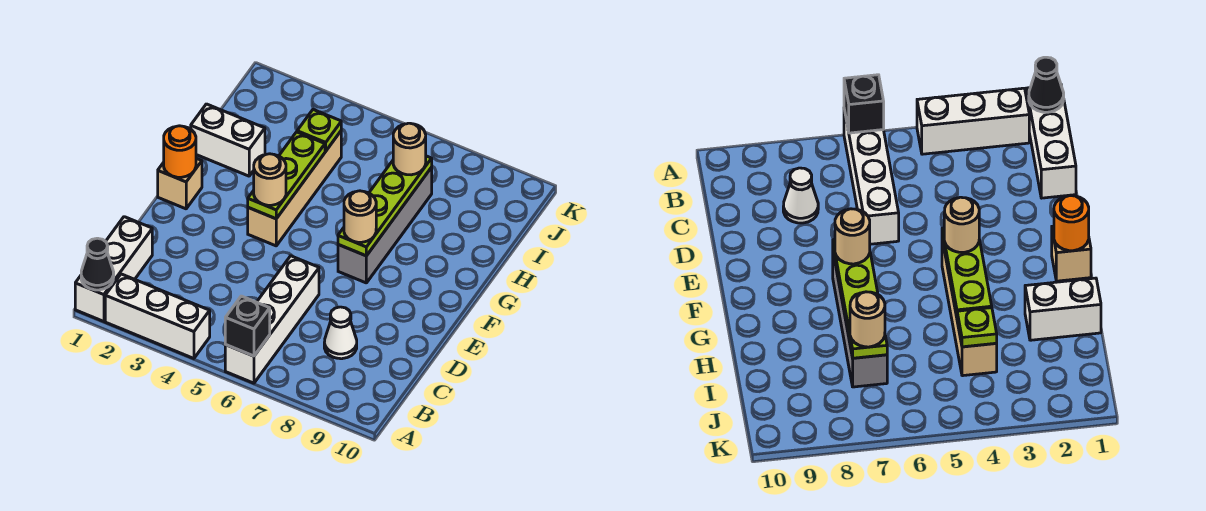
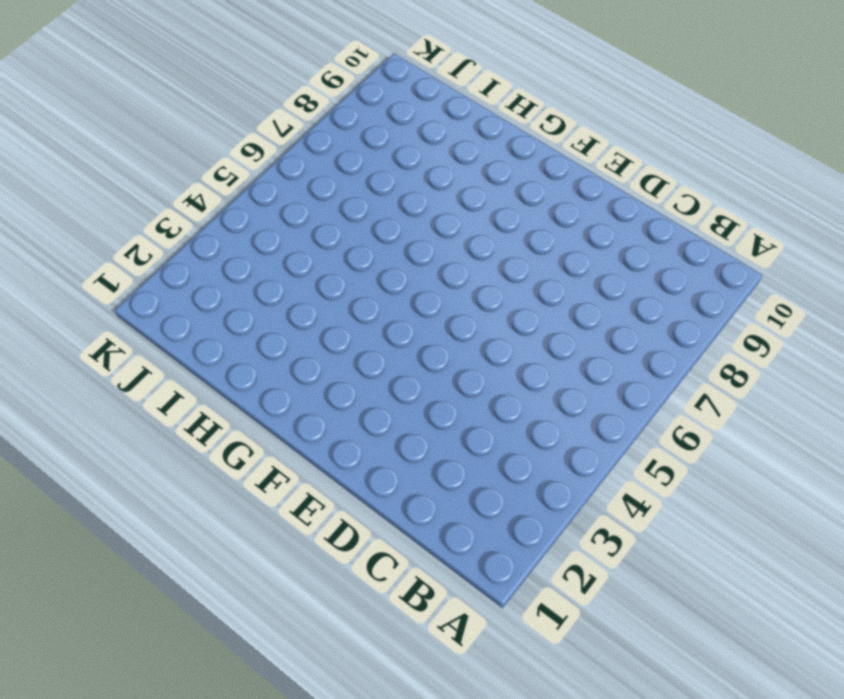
none -> white 1x3 brick [75,217,152,321]
none -> white 1x3 brick [105,274,210,358]
none -> white 1x4 brick [225,256,319,383]

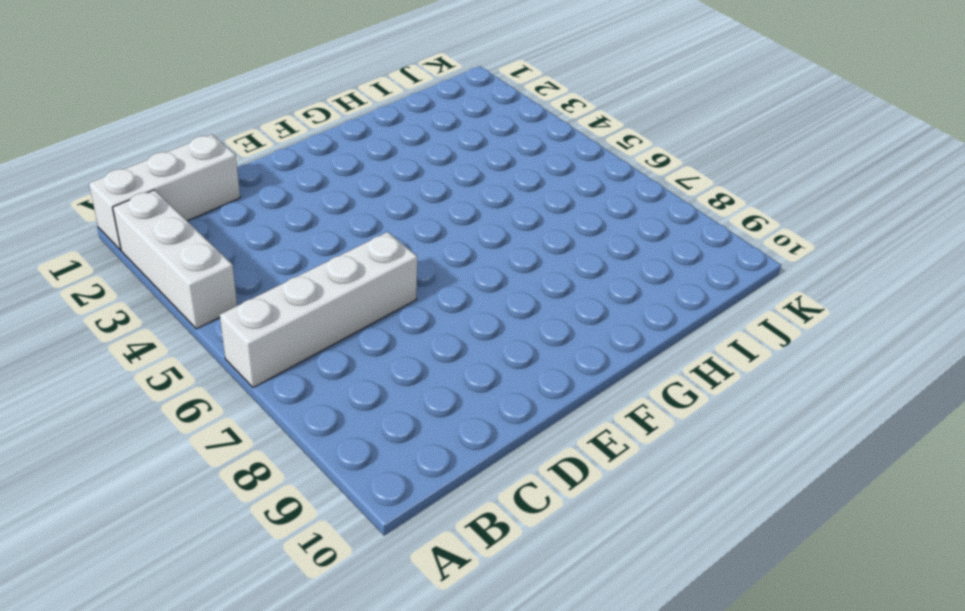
none -> white 1x1 cone [324,307,357,359]
none -> tan 1x1 brick [158,158,202,209]
none -> tan 1x4 brick [248,131,341,246]

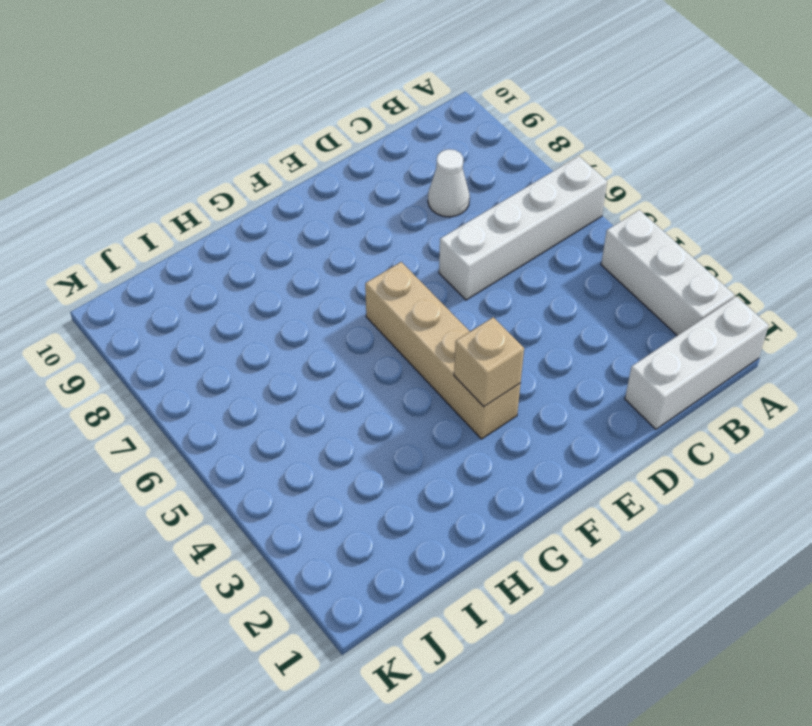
tan 1x4 brick [365,262,520,439] -> tan 1x4 brick turned to [248,131,341,246]
tan 1x1 brick [454,317,524,406] -> tan 1x1 brick moved to [158,158,202,209]
none -> grey 1x4 brick [338,168,432,283]
none -> white 1x2 brick [191,104,265,176]
none -> black 1x1 cone [81,238,114,290]

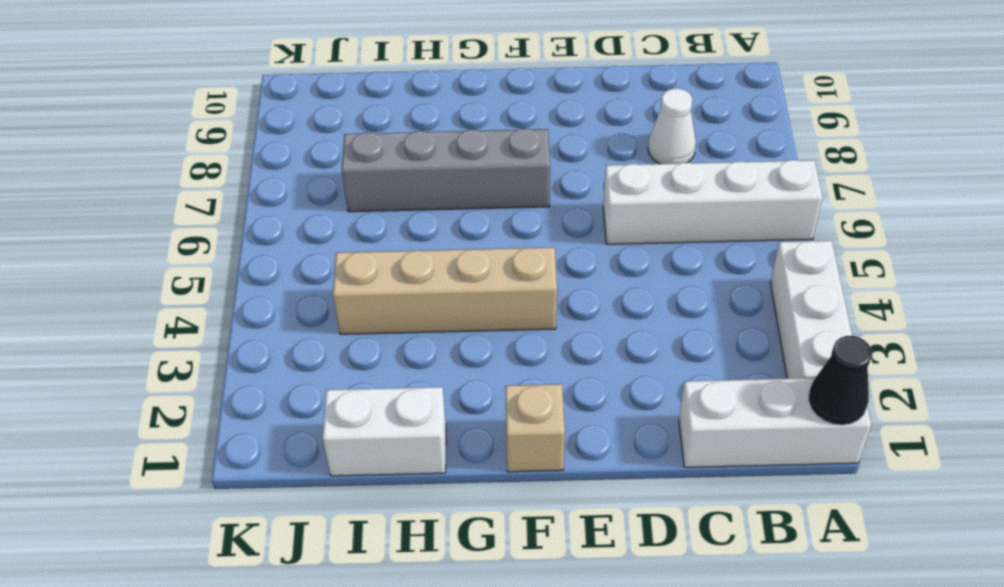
white 1x2 brick [323,387,446,476] -> white 1x2 brick turned to [191,104,265,176]
none -> black 1x1 brick [225,296,270,356]
none -> orange 1x1 round brick [164,126,196,177]
none -> lime 1x3 plate [248,132,325,219]

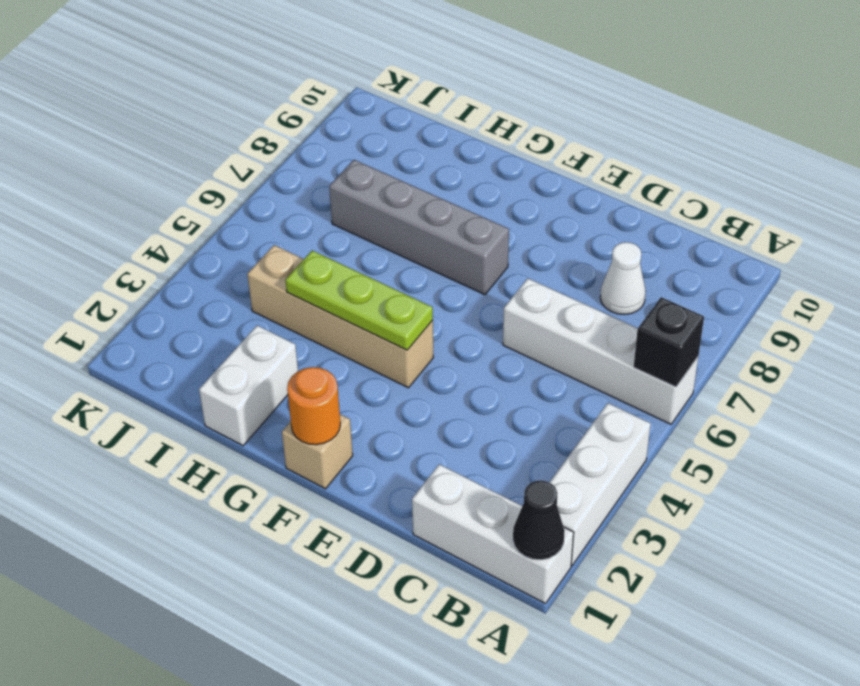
none -> lime 1x4 plate [338,156,432,256]
none -> lime 1x1 plate [297,110,341,151]
none -> tan 1x1 round brick [254,154,286,205]

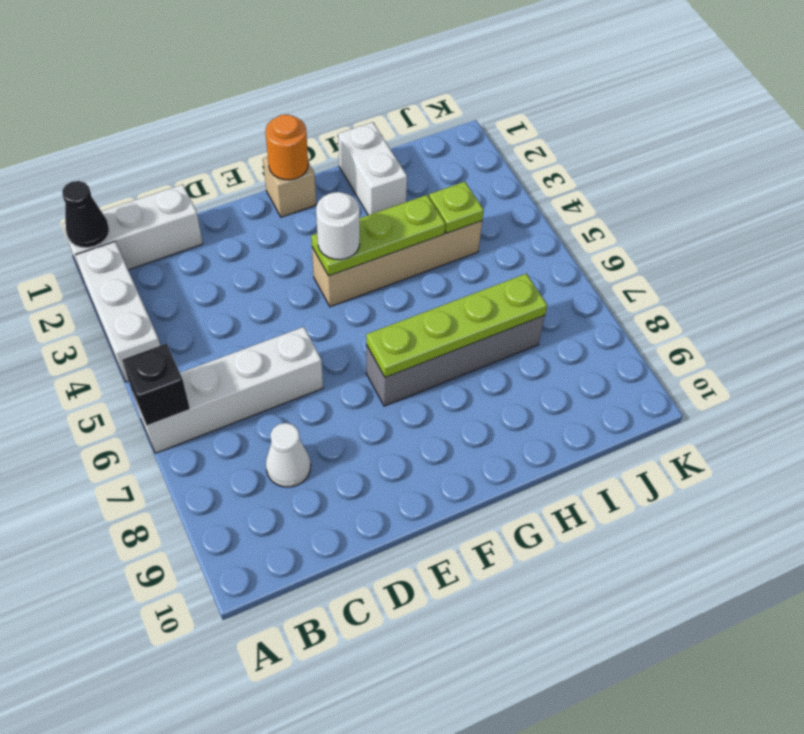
white 1x1 round brick [316,192,360,260] -> tan 1x1 round brick [254,154,286,205]
none -> tan 1x1 round brick [344,191,376,242]
none -> tan 1x1 round brick [393,123,426,175]

